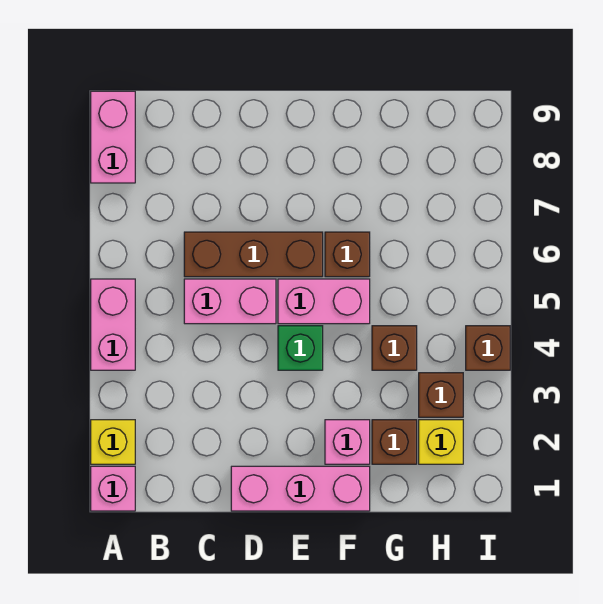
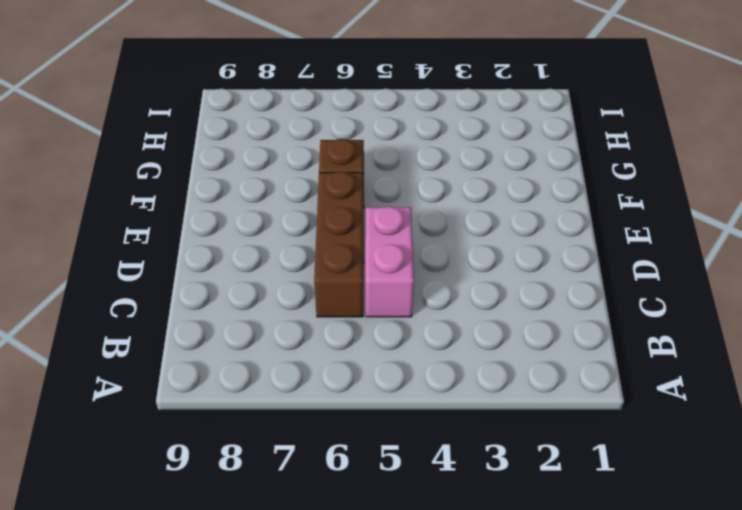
none -> pink 1x1 brick [91,466,135,511]
none -> yellow 1x1 brick [91,420,135,464]
none -> pink 1x2 brick [91,279,135,370]

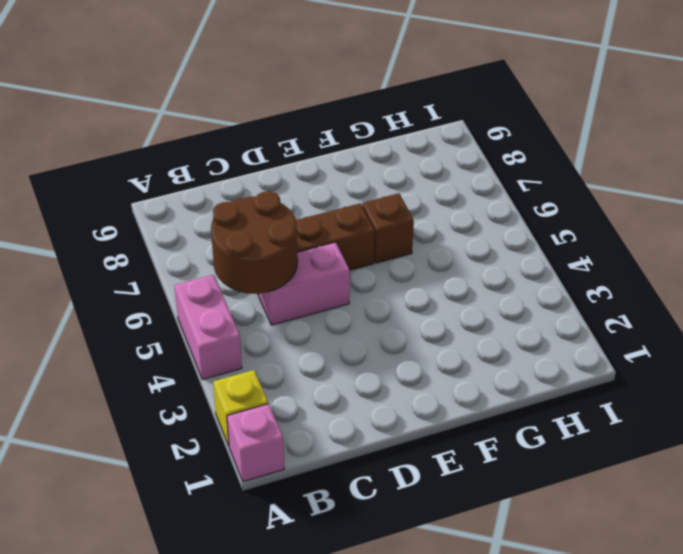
brown 2x2 round brick [211,191,298,294] -> none
none -> pink 1x2 brick [91,91,135,183]
none -> pink 1x3 brick [231,466,370,511]
none -> green 1x1 brick [278,326,323,370]

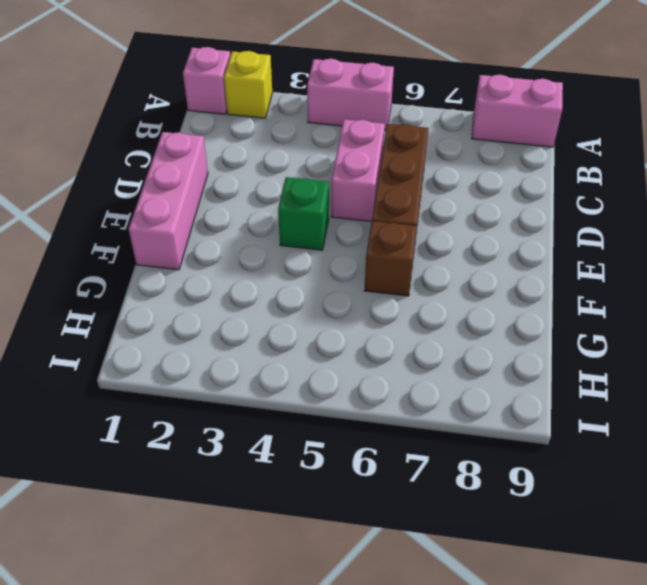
none -> pink 1x2 brick [278,279,370,324]
none -> pink 1x1 brick [325,420,370,464]
none -> brown 1x1 brick [372,420,417,464]

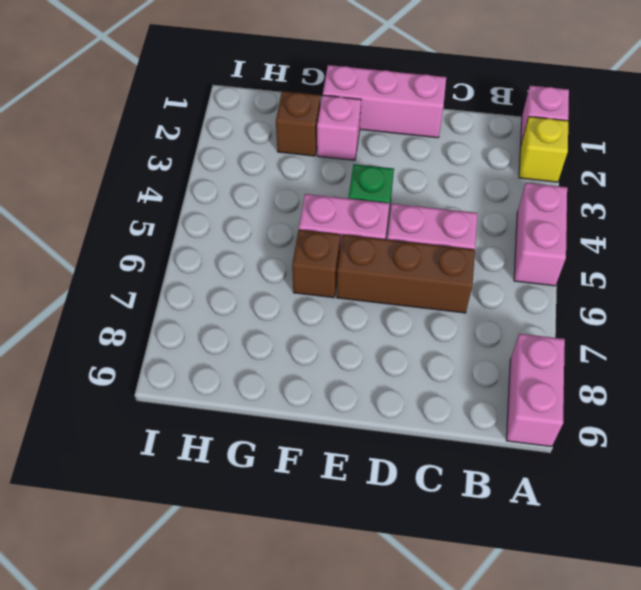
none -> brown 1x1 brick [372,326,417,370]
none -> yellow 1x1 brick [419,420,463,464]
none -> brown 1x1 brick [419,373,463,417]

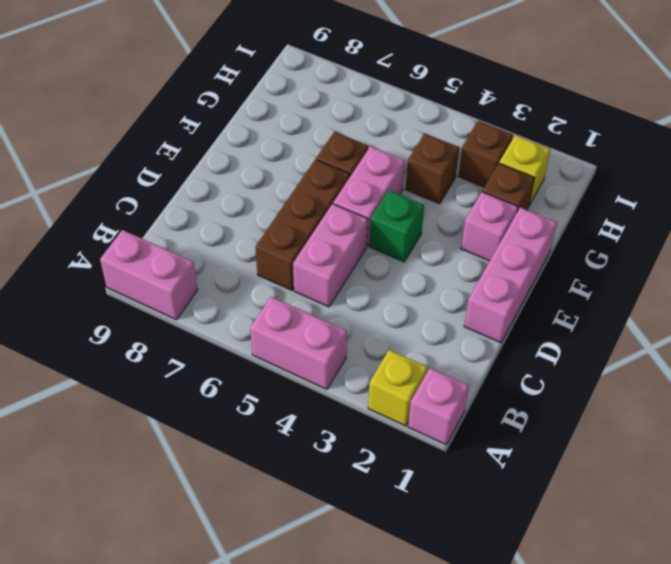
none -> brown 1x1 brick [466,326,510,370]

